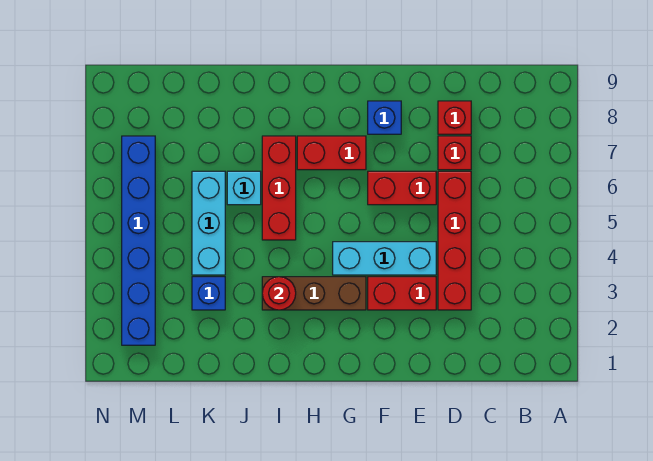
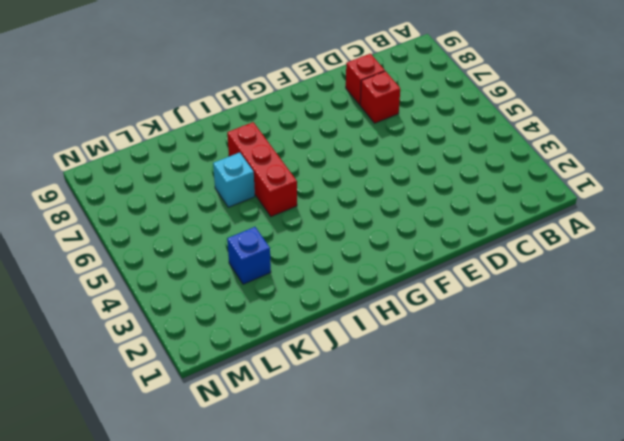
none -> red 1x4 brick [438,171,471,310]
none -> red 1x2 brick [368,277,436,310]
none -> cyan 1x3 brick [333,242,436,275]

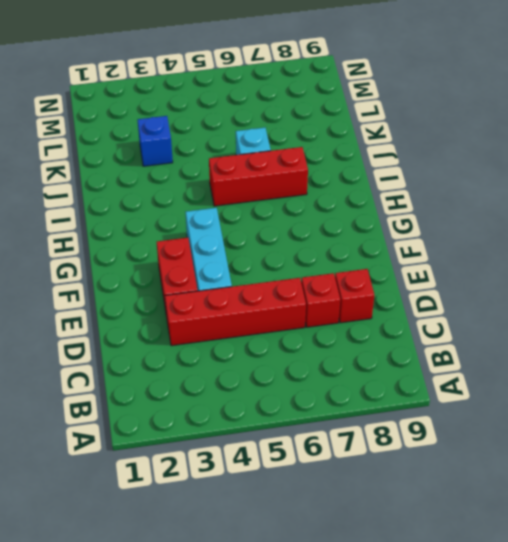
none -> red 1x2 brick [368,171,436,205]
none -> blue 1x1 brick [368,101,401,134]
none -> brown 1x3 brick [262,277,366,310]

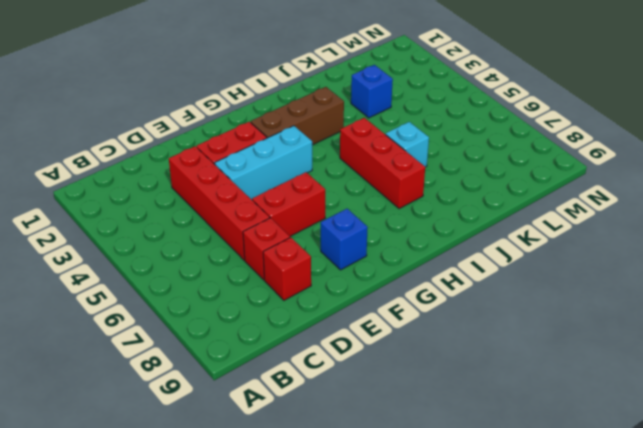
none -> red 1x2 brick [297,136,366,170]
none -> cyan 1x3 brick [192,171,225,275]
none -> blue 1x6 brick [122,136,155,345]

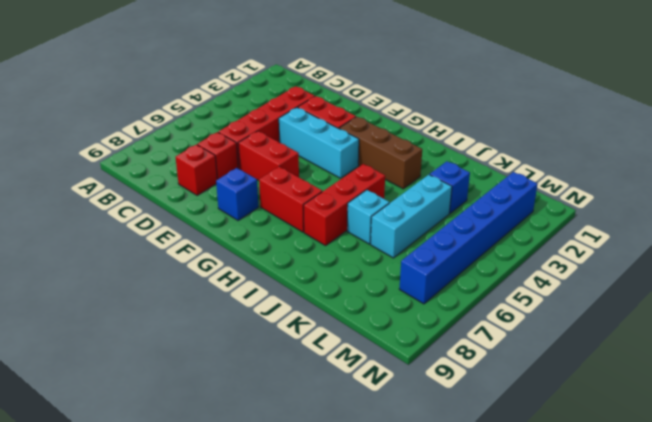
none -> red 1x1 round brick [262,277,296,310]

